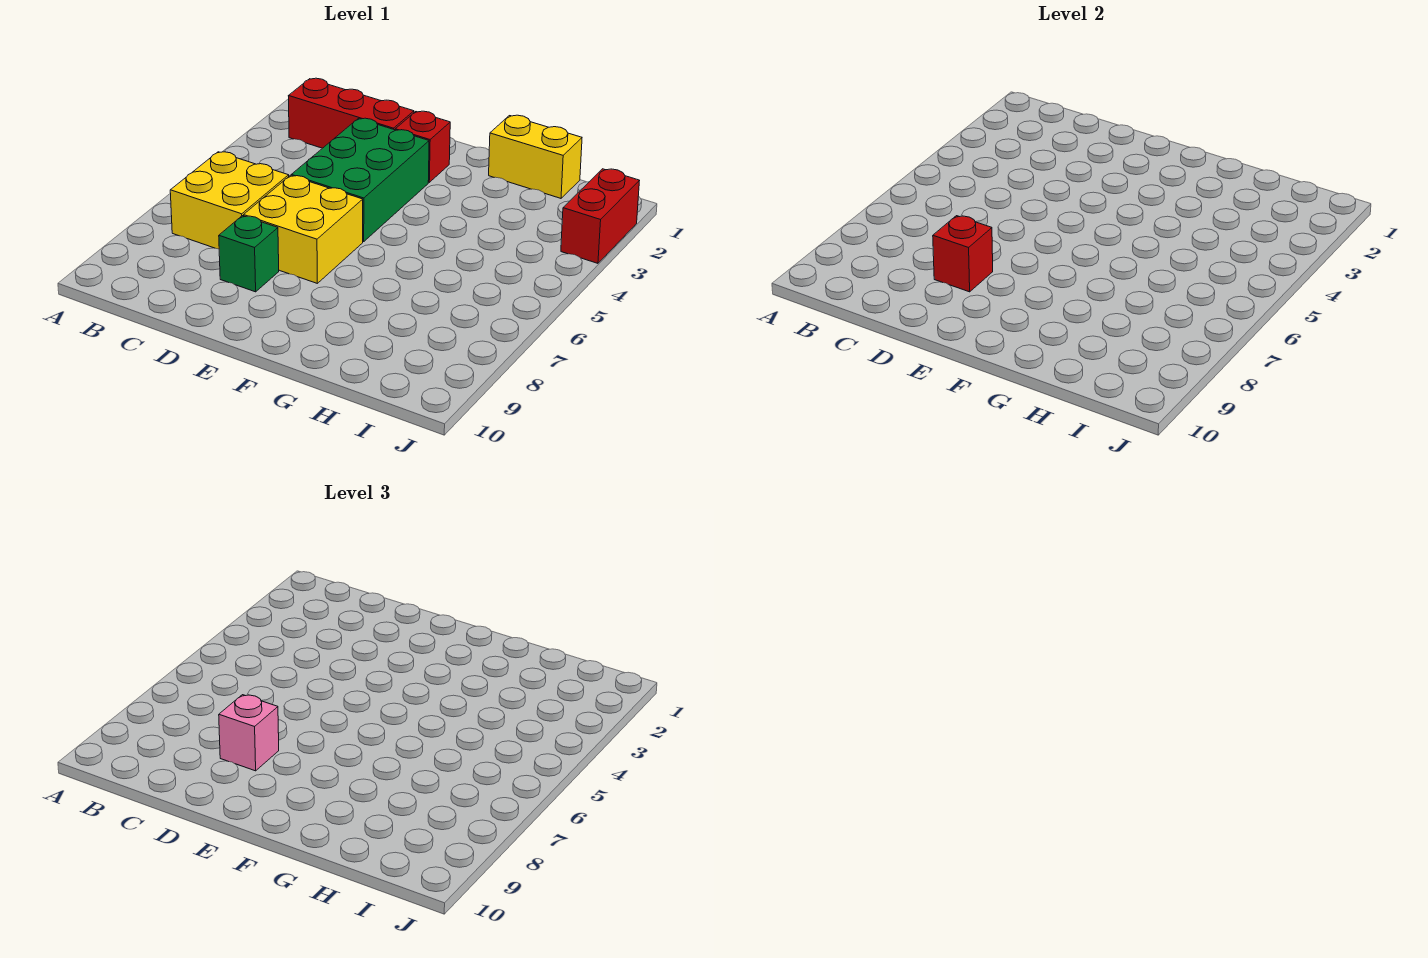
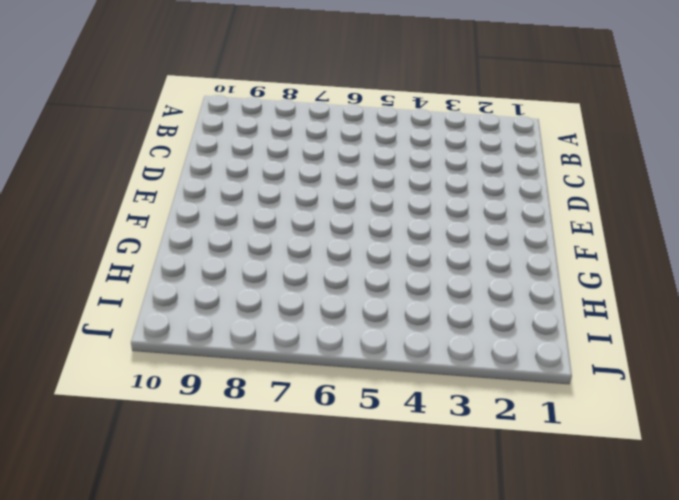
none -> red 1x3 brick [289,78,414,148]
none -> yellow 2x2 brick [170,152,289,249]

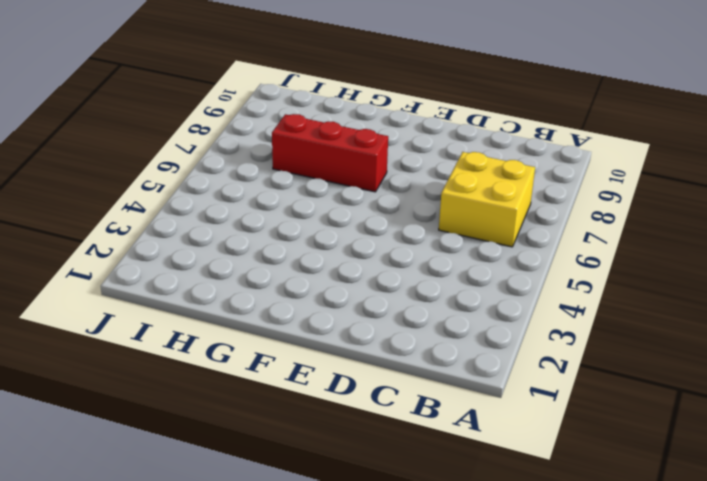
red 1x3 brick [272,114,388,192] -> red 1x3 brick moved to [289,78,414,148]
none -> green 2x3 brick [291,118,429,242]
none -> yellow 2x2 brick [244,175,363,283]

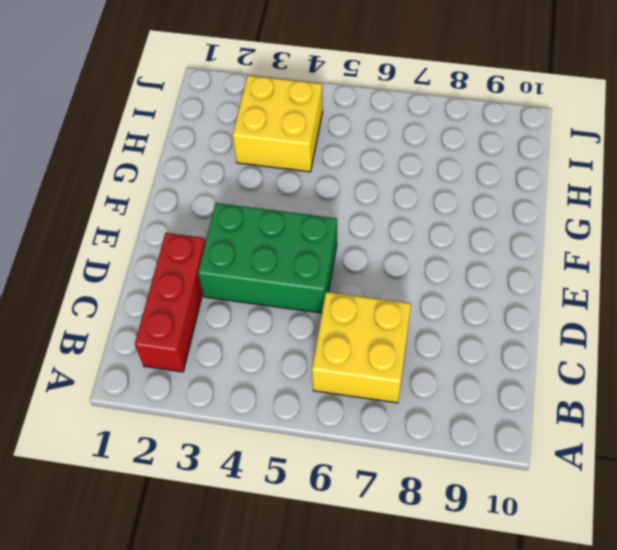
yellow 2x2 brick [233,75,323,172] -> yellow 2x2 brick moved to [244,175,363,283]
none -> green 1x1 brick [219,216,279,292]
none -> red 1x1 brick [395,111,450,182]

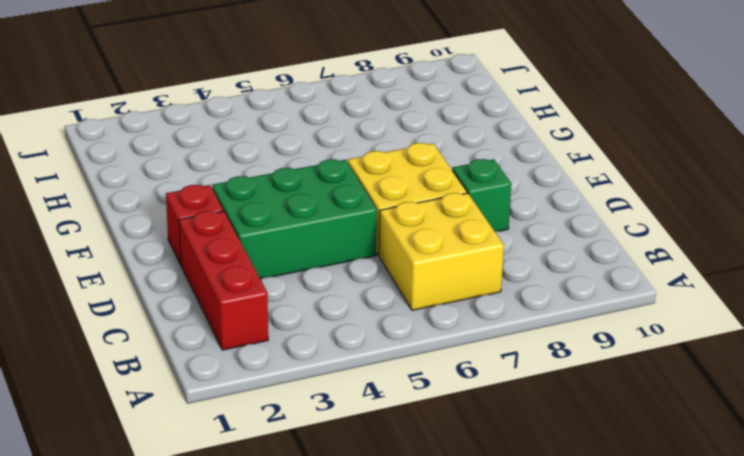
none -> yellow 1x2 brick [489,115,582,198]
none -> red 1x2 brick [561,169,639,263]

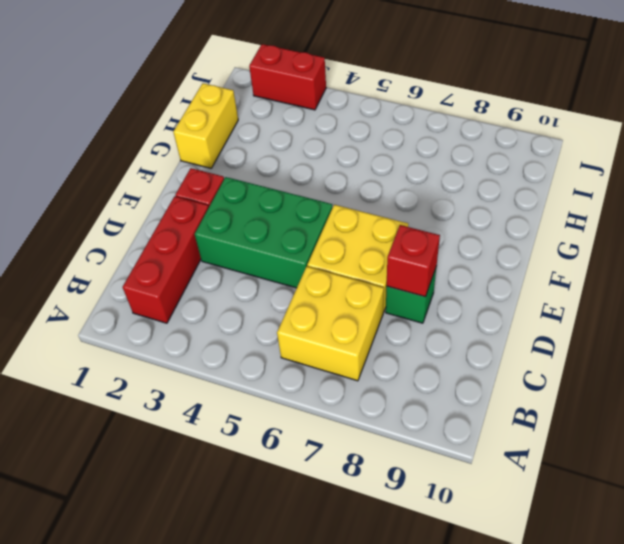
none -> pink 1x1 brick [219,695,279,771]

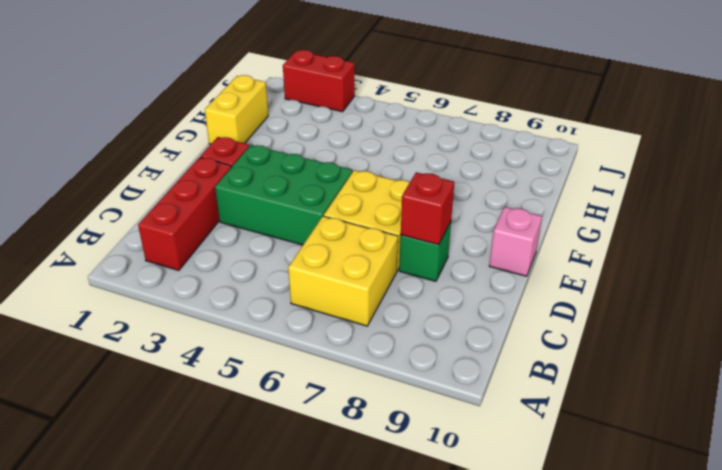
pink 1x1 brick [489,207,542,276] -> pink 1x1 brick moved to [219,695,279,771]

